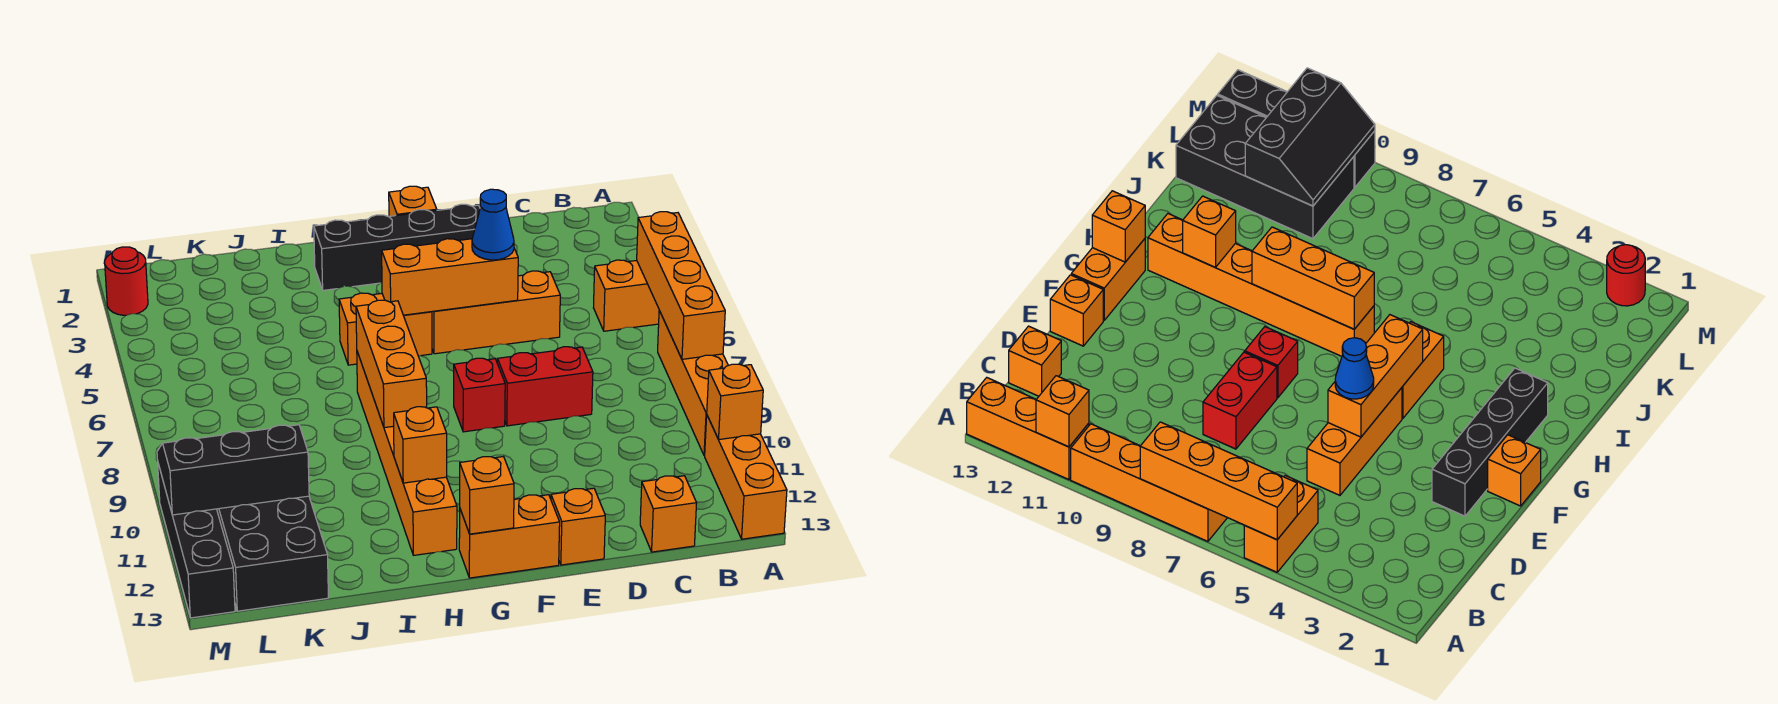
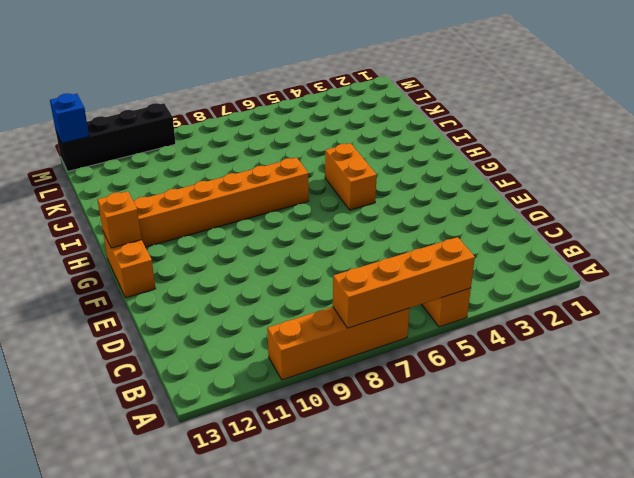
blue 1x1 brick [50,93,89,143] -> none
none -> orange 1x3 brick [705,416,787,539]
none -> orange 1x1 brick [640,476,697,552]
none -> orange 1x3 brick [432,271,560,354]

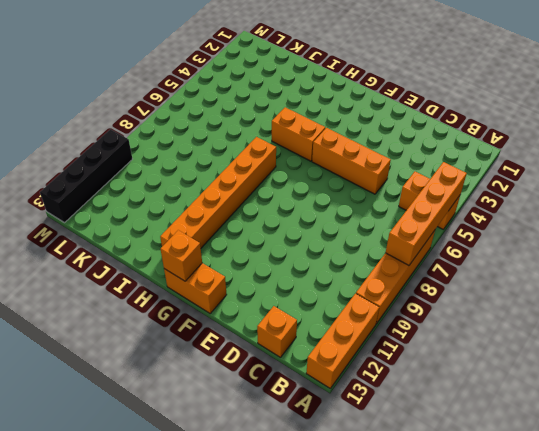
none -> red 1x2 brick [497,347,593,426]
none -> black 1x4 brick [314,204,480,290]
none -> orange 1x1 brick [551,488,605,565]

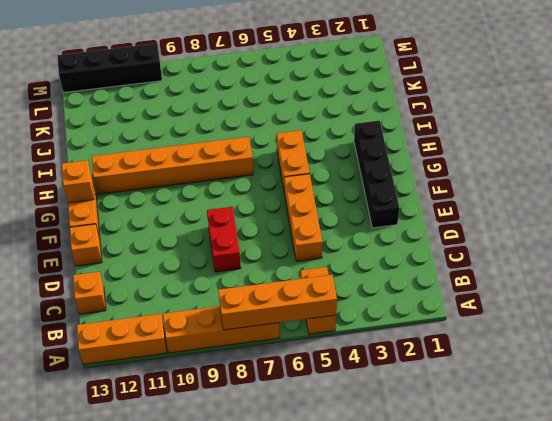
none -> orange 1x1 brick [389,186,437,216]
none -> red 1x1 brick [454,358,505,432]
none -> black 2x4 brick [217,496,328,611]

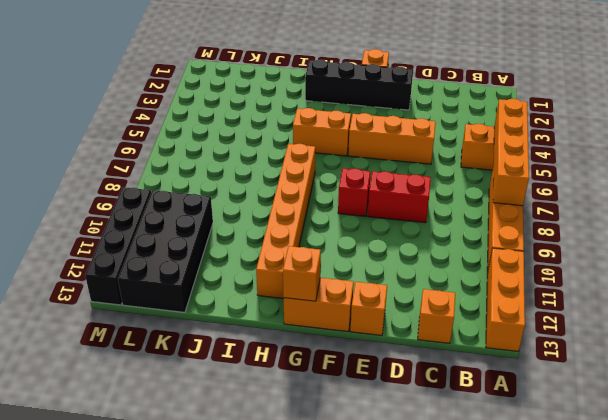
none -> red 1x1 round brick [105,247,148,315]
none -> orange 1x1 brick [707,364,763,440]
none -> orange 1x3 brick [382,239,518,315]

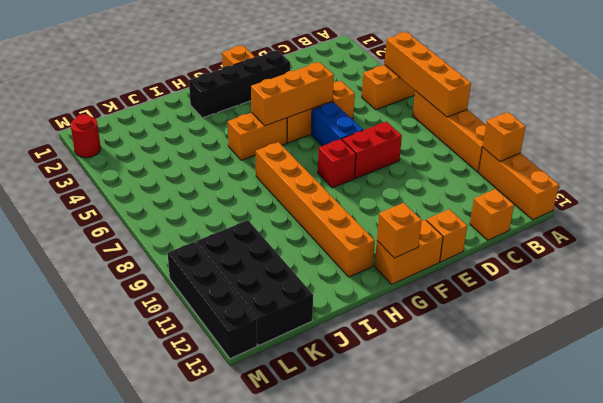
blue 1x2 brick [311,102,363,146] -> none
none -> orange 1x3 brick [356,300,427,428]
none -> orange 1x1 brick [394,407,447,483]
none -> black 2x3 slope [157,425,309,515]

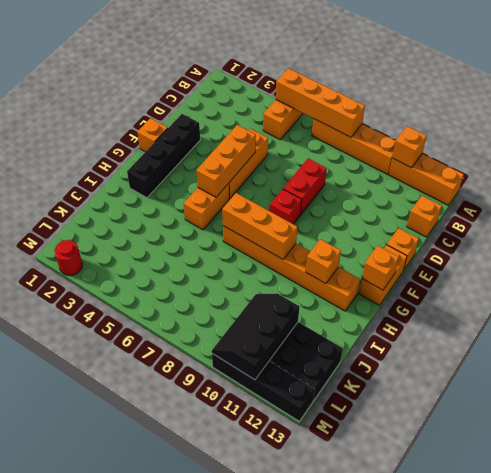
none -> blue 1x1 cone [472,189,514,260]

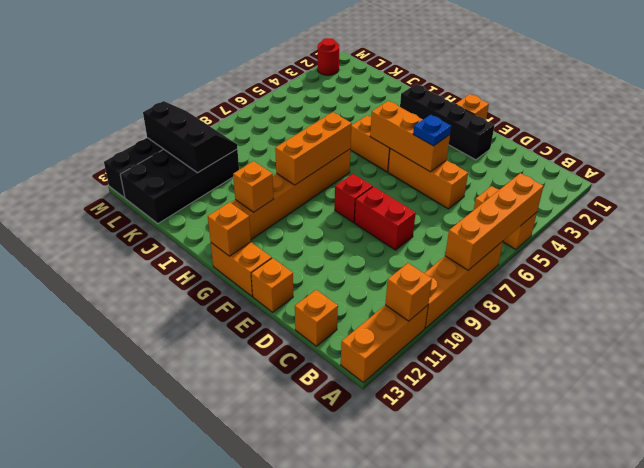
blue 1x1 plate [413,115,451,146] -> blue 1x1 cone [472,189,514,260]

